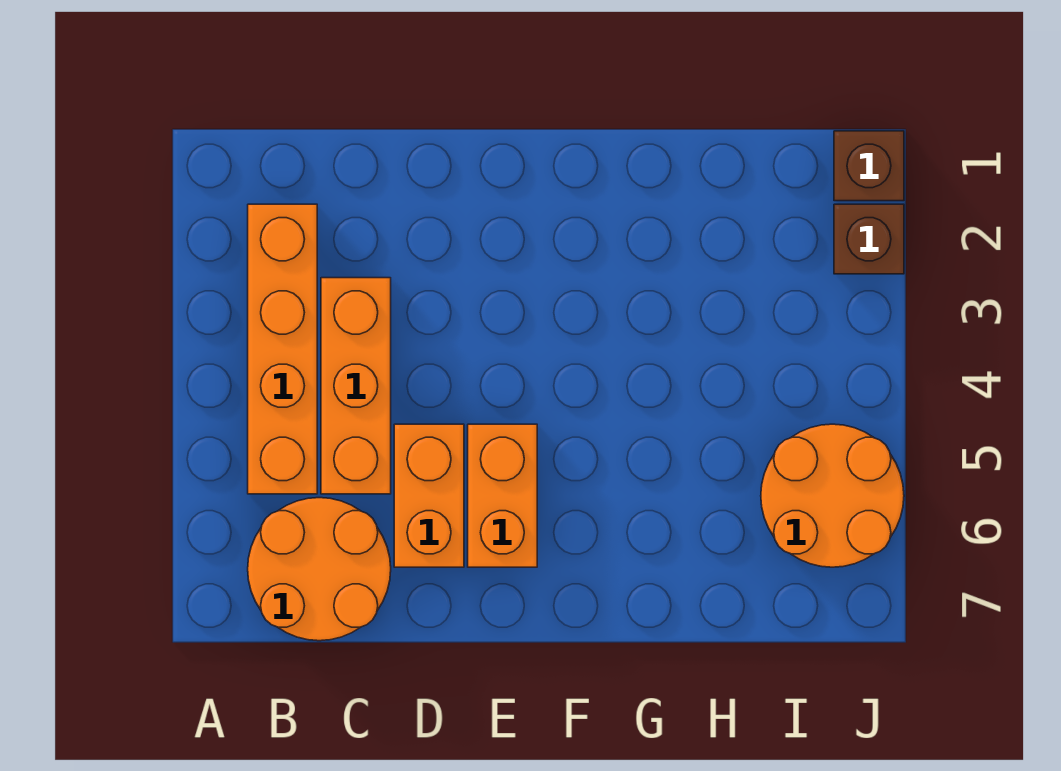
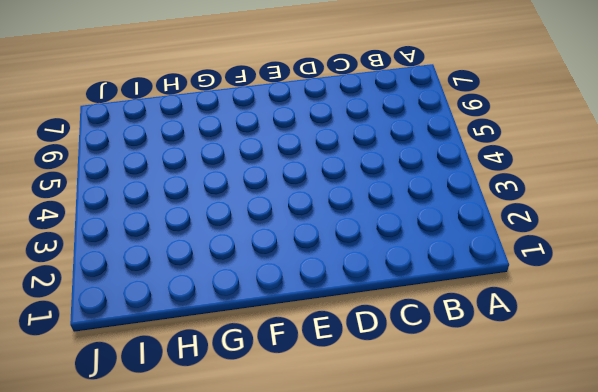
none -> orange 1x4 brick [248,204,317,494]
none -> orange 2x2 round brick [248,498,391,641]

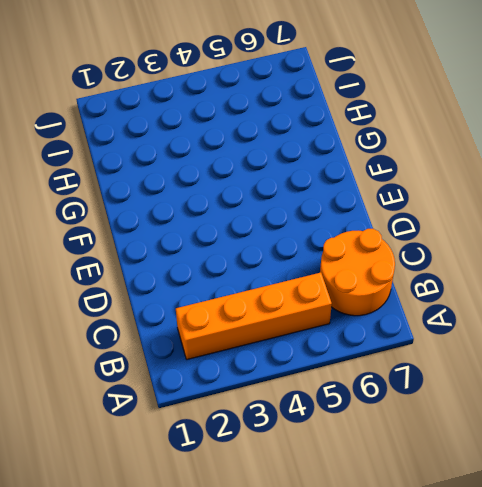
none -> orange 1x3 brick [321,278,391,494]
none -> orange 1x2 brick [394,424,464,567]

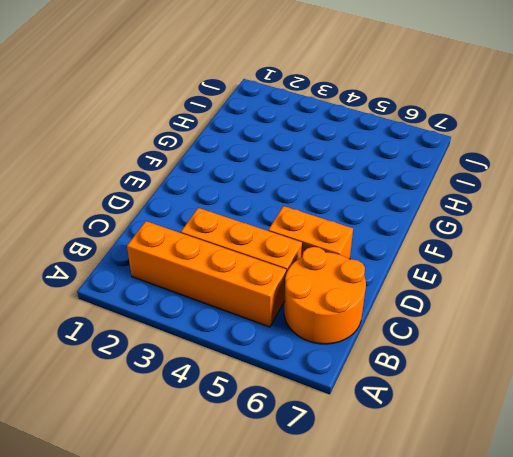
none -> orange 1x2 brick [468,424,537,567]
none -> orange 2x2 round brick [761,424,904,567]

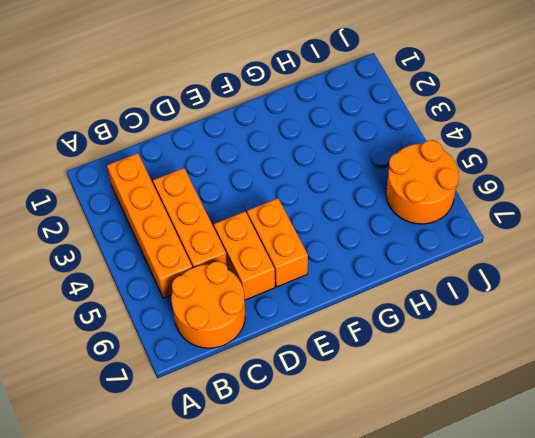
none -> brown 1x1 brick [834,131,904,201]
none -> brown 1x1 brick [834,204,904,274]

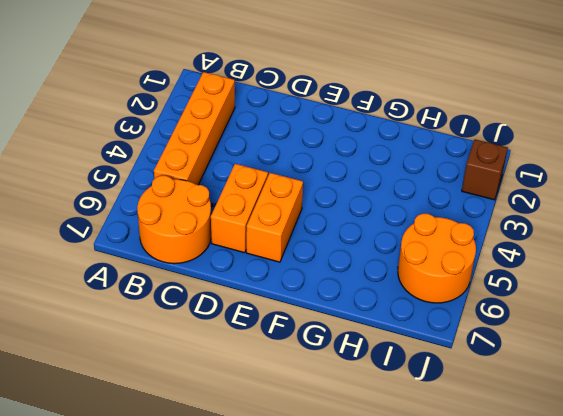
none -> orange 1x3 brick [321,278,391,494]
none -> brown 1x1 brick [834,131,904,201]

